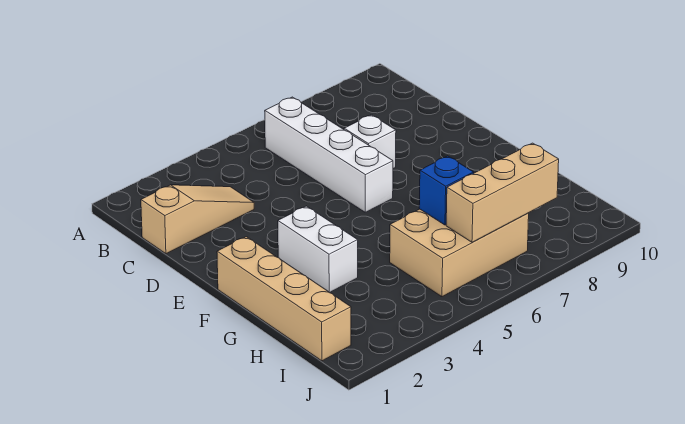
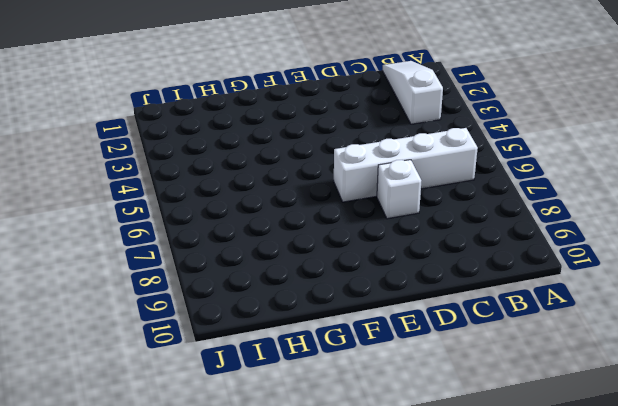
white 1x3 slope [382,61,443,124] -> none
none -> tan 1x3 slope [141,185,254,254]
none -> tan 1x4 brick [217,237,351,361]

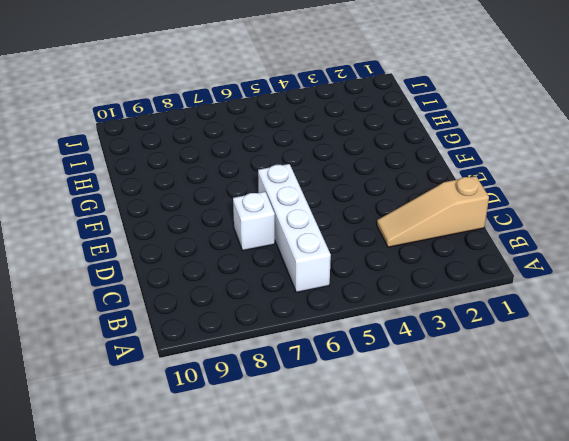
none -> tan 1x4 brick [217,237,351,361]
none -> white 1x2 brick [278,206,358,292]

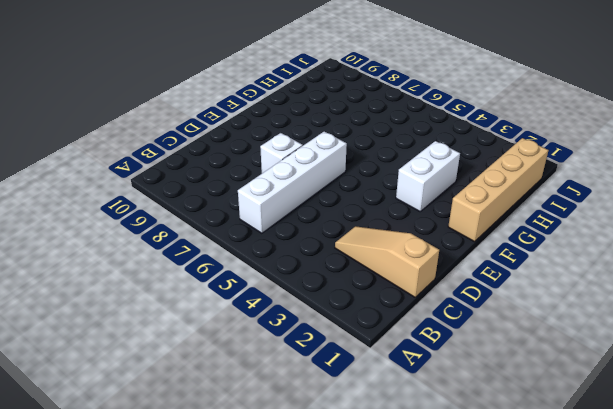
none -> tan 2x3 brick [390,209,529,297]
none -> blue 1x1 brick [419,156,474,225]

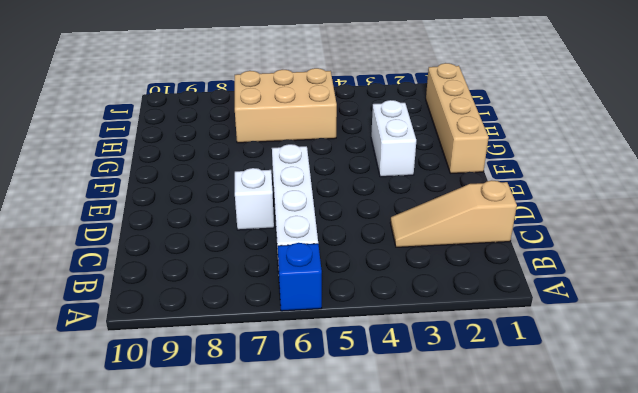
blue 1x1 brick [278,243,322,311] -> blue 1x1 brick moved to [419,156,474,225]
none -> tan 1x3 brick [446,143,559,242]

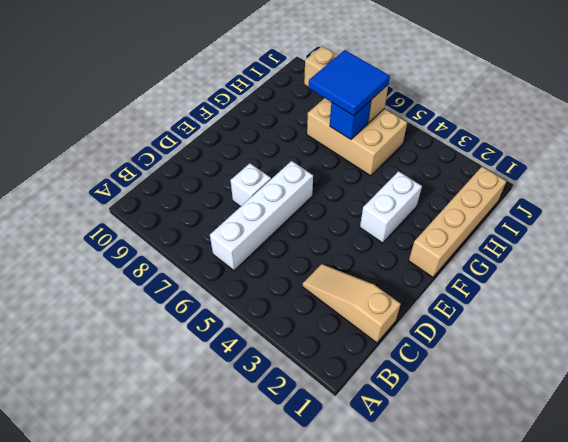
blue 2x2 tile [309,50,390,116] -> none

